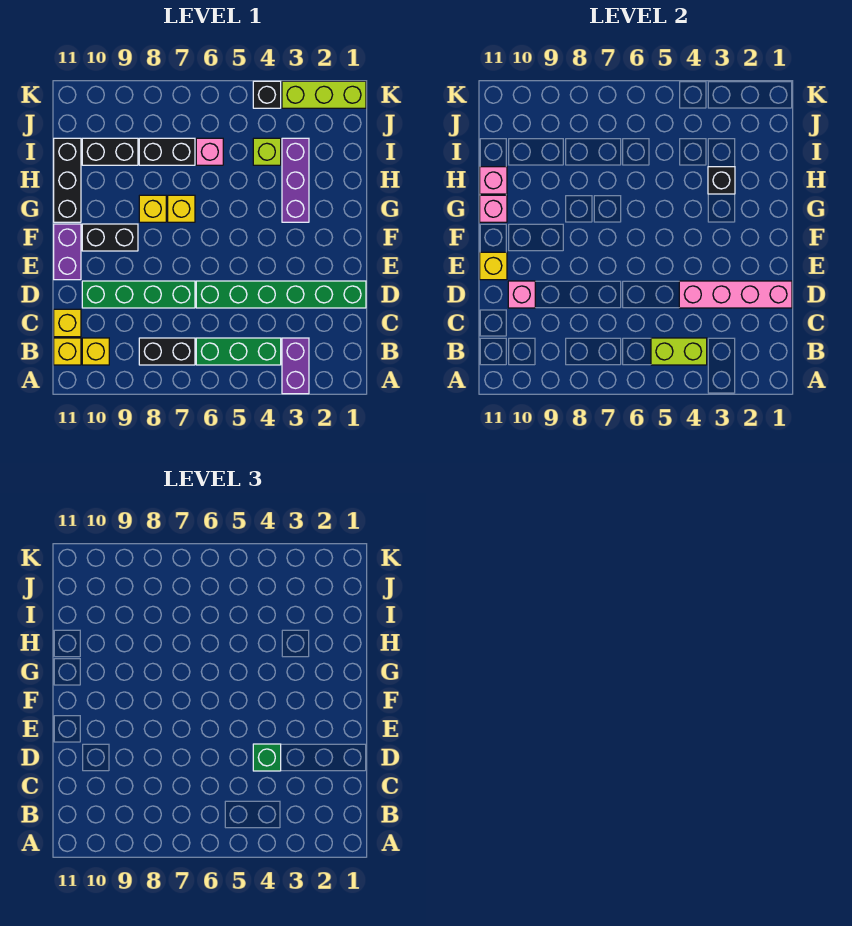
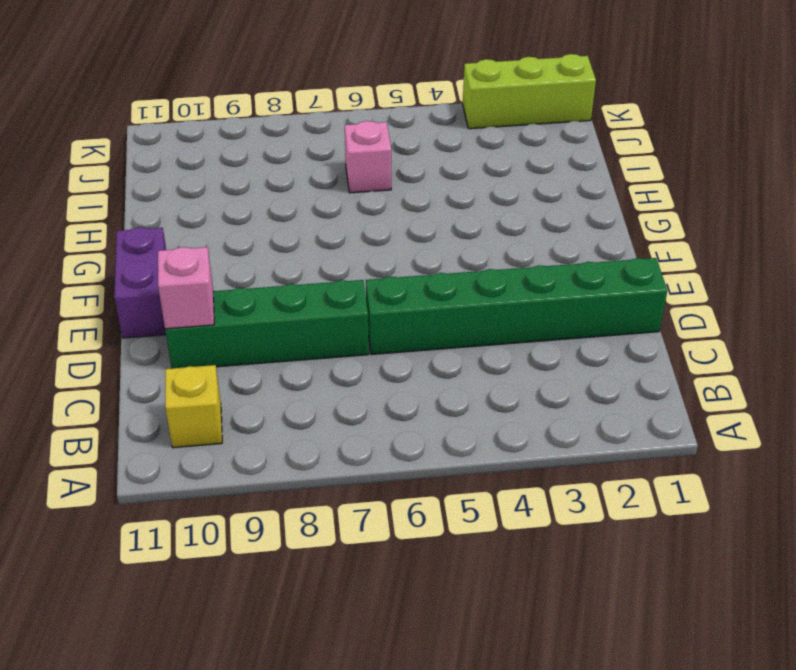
none -> purple 1x2 brick [282,338,309,394]
none -> green 1x3 brick [196,338,281,365]
none -> black 1x2 brick [139,338,195,365]

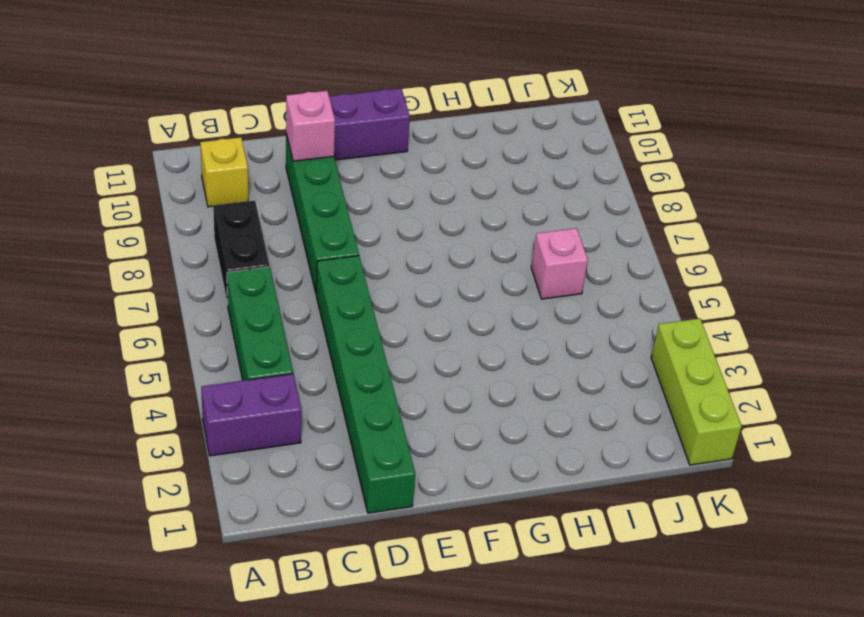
none -> yellow 1x1 brick [54,338,81,365]
none -> yellow 1x1 brick [54,309,81,337]
none -> black 1x2 brick [82,224,138,251]

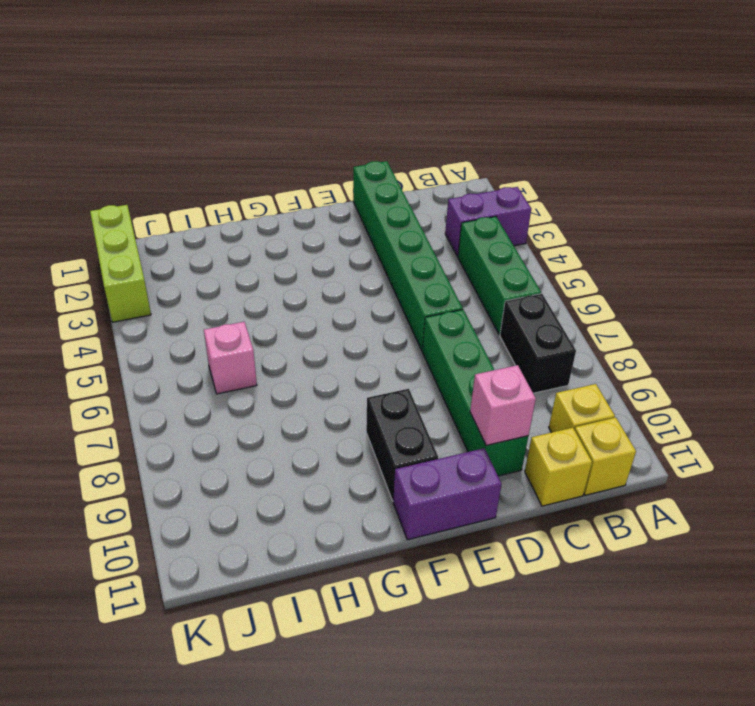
none -> purple 1x3 brick [282,138,309,222]
none -> yellow 1x1 brick [168,195,195,222]
none -> yellow 1x1 brick [139,195,166,222]

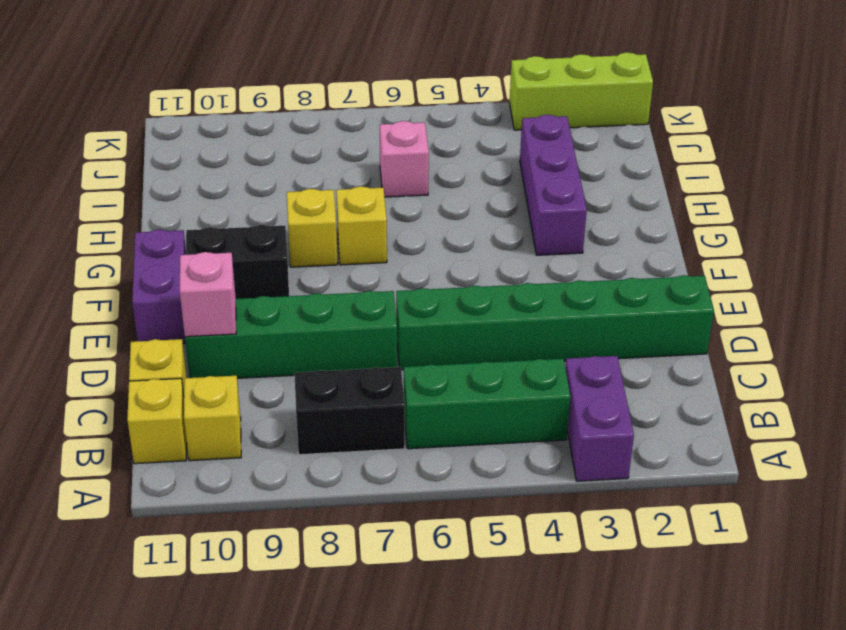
none -> black 1x3 brick [54,138,81,222]
none -> lime 1x1 brick [253,138,281,165]
none -> black 1x2 brick [139,138,195,165]

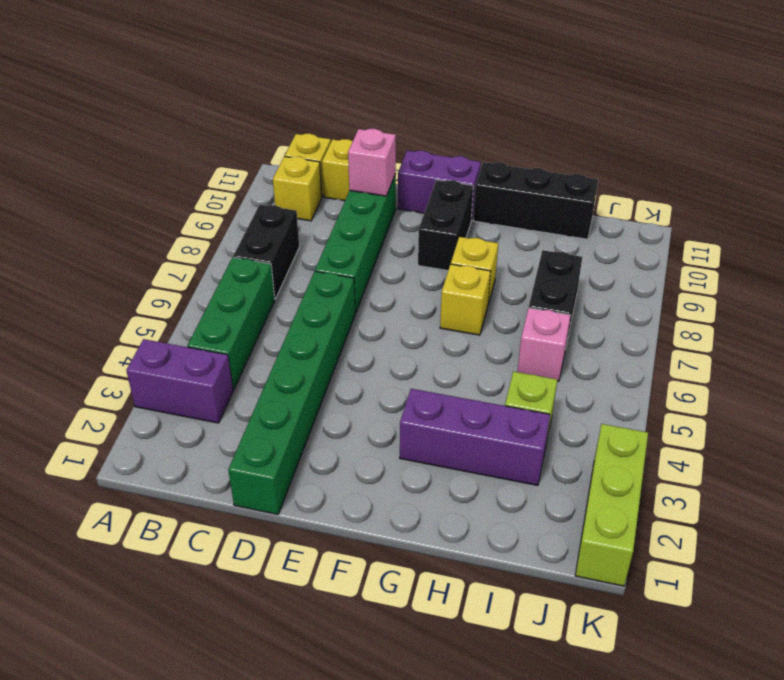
none -> black 1x2 brick [82,138,138,165]
none -> black 1x1 brick [253,81,281,108]
none -> lime 1x2 brick [651,338,707,365]

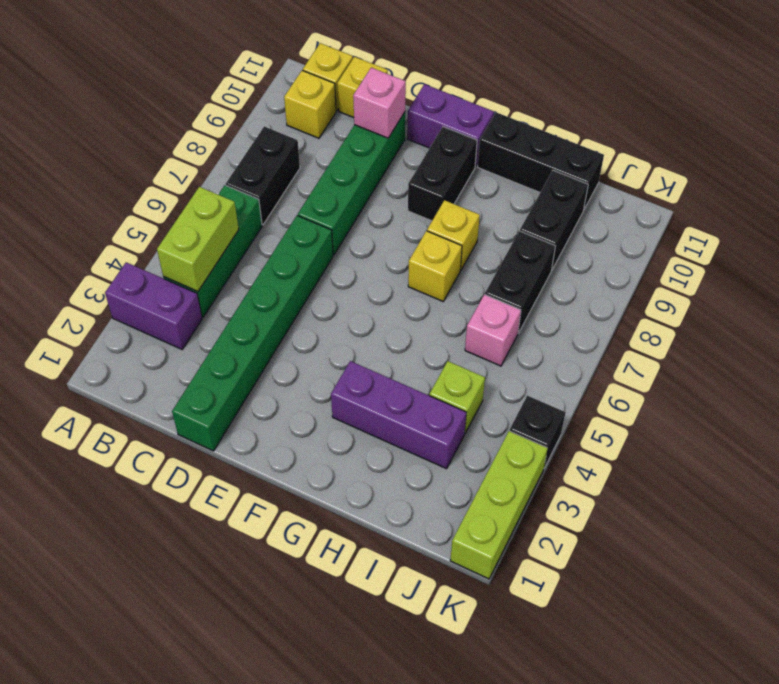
none -> pink 1x4 brick [679,281,792,308]
none -> yellow 1x1 brick [480,252,507,280]
none -> pink 1x1 brick [480,195,507,222]

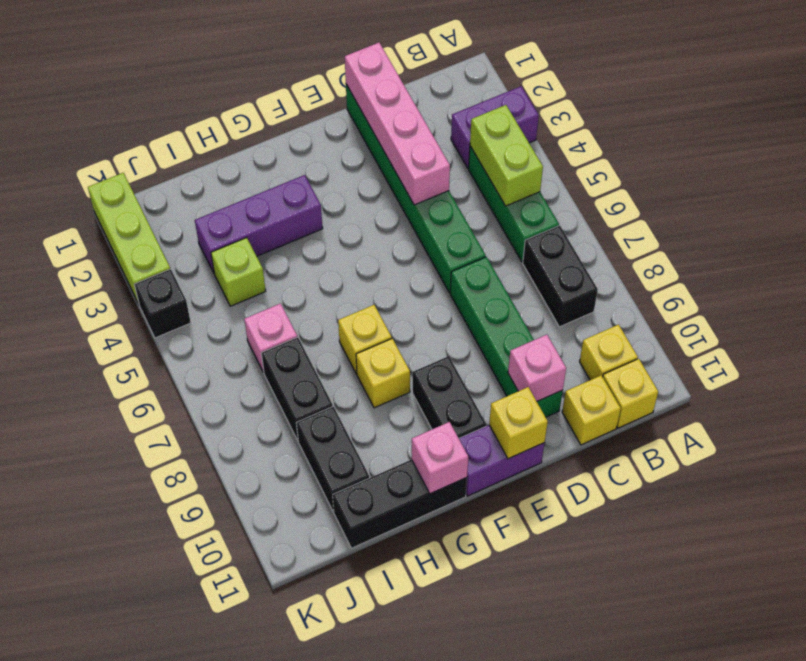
none -> black 1x1 brick [708,167,735,194]
none -> pink 1x1 brick [480,167,507,194]
none -> green 1x1 brick [253,744,281,771]

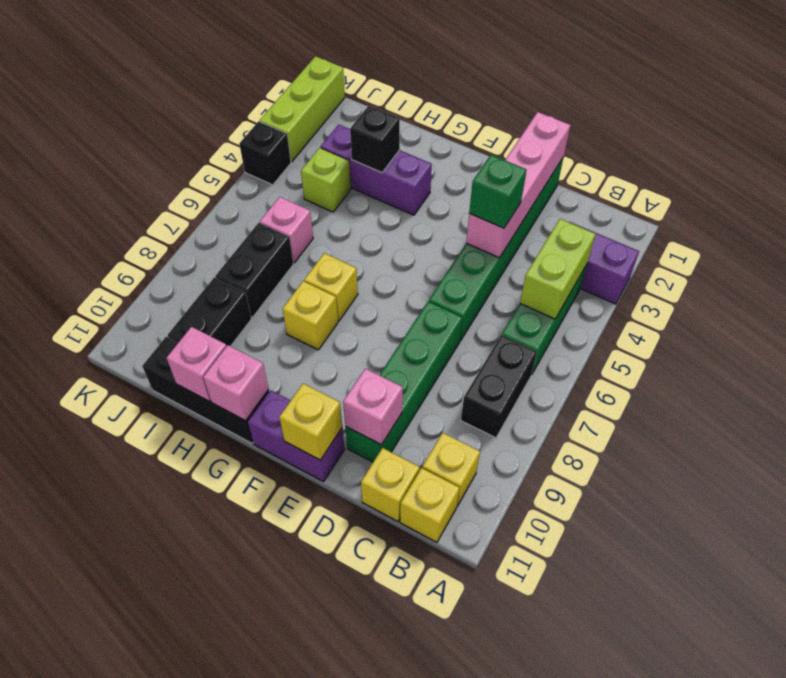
none -> black 1x2 brick [82,224,138,251]

